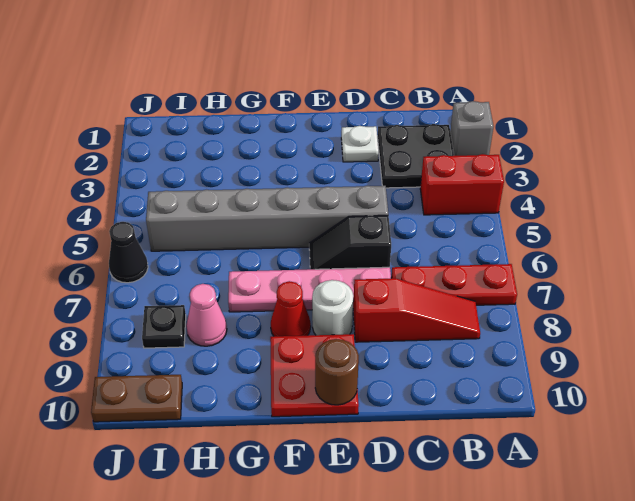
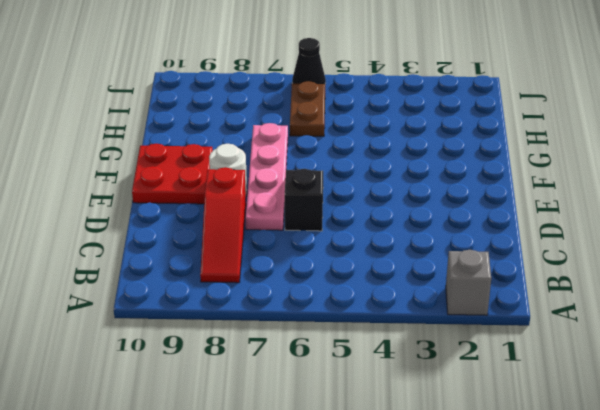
brown 1x2 plate [290,81,325,136] -> brown 1x2 plate moved to [91,375,182,422]
none -> red 1x2 brick [420,154,504,215]
none -> red 1x3 plate [391,264,517,305]
none -> black 2x2 plate [378,124,454,188]

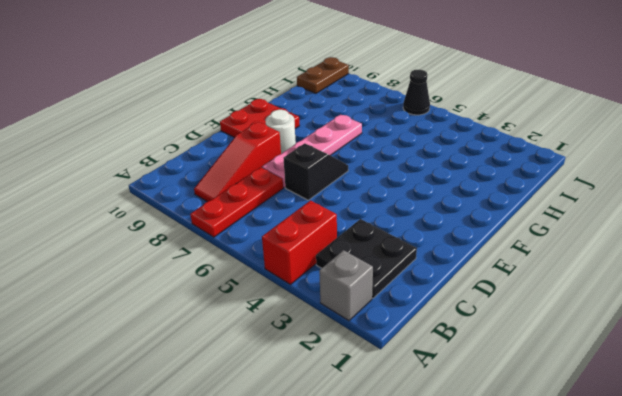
none -> white 1x1 plate [341,126,379,162]
none -> grey 1x6 brick [146,186,388,251]
none -> red 1x1 cone [271,281,311,336]

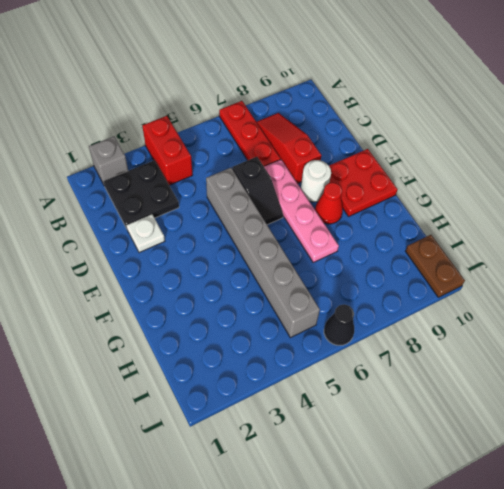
none -> pink 1x1 cone [186,284,227,346]
none -> black 1x1 plate [142,305,186,348]
none -> brown 1x1 round brick [315,339,359,405]

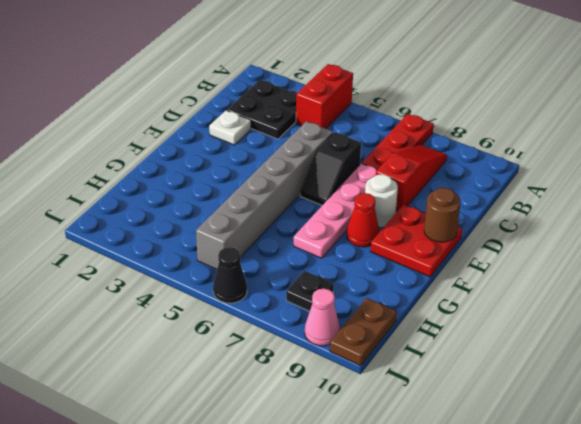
pink 1x1 cone [305,289,340,346] -> pink 1x1 cone moved to [186,284,227,346]
none -> grey 1x1 brick [450,101,494,156]

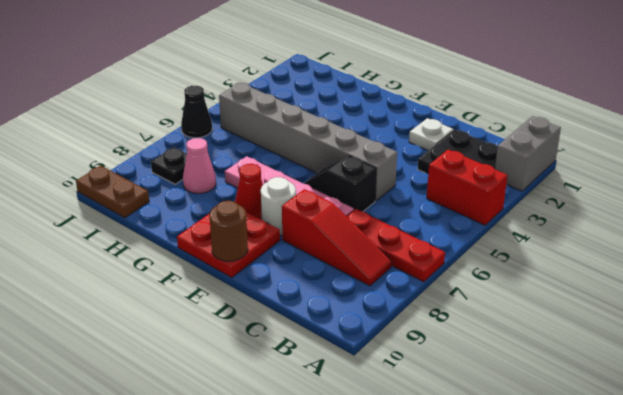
grey 1x2 brick [495,116,561,191] -> grey 1x1 brick [450,101,494,156]

